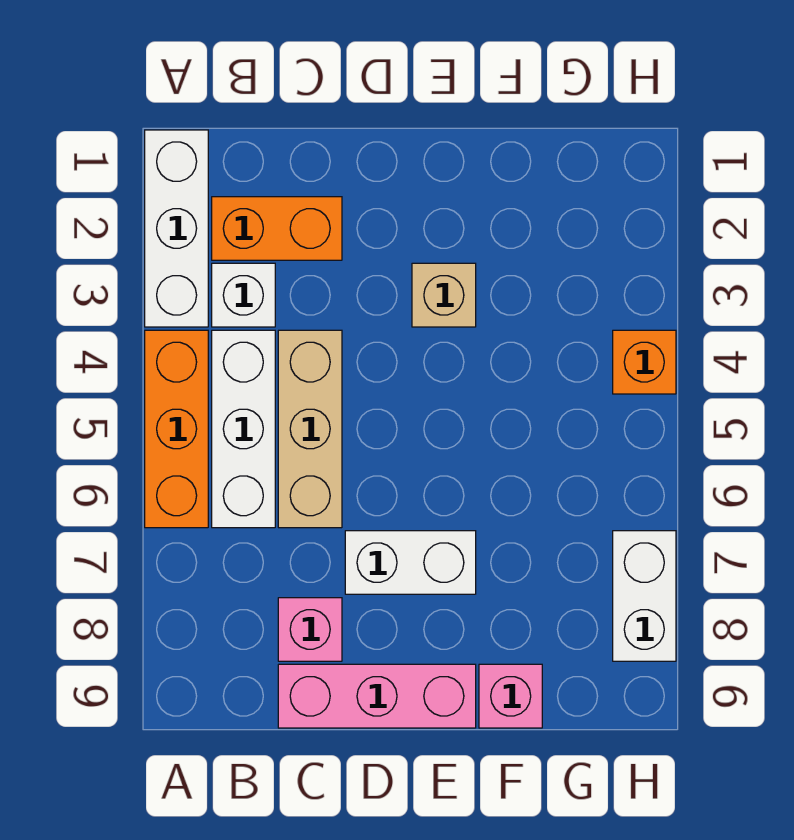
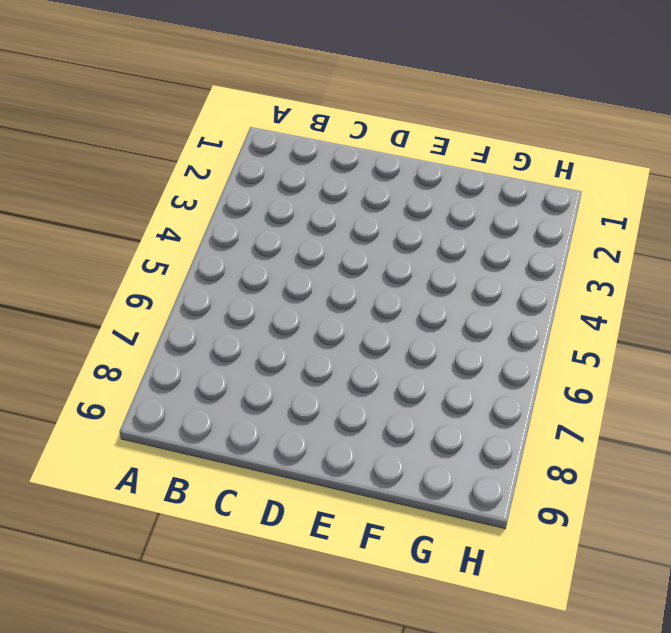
none -> white 1x3 brick [145,130,208,327]
none -> orange 1x3 brick [145,330,208,528]
none -> orange 1x2 brick [212,197,342,260]

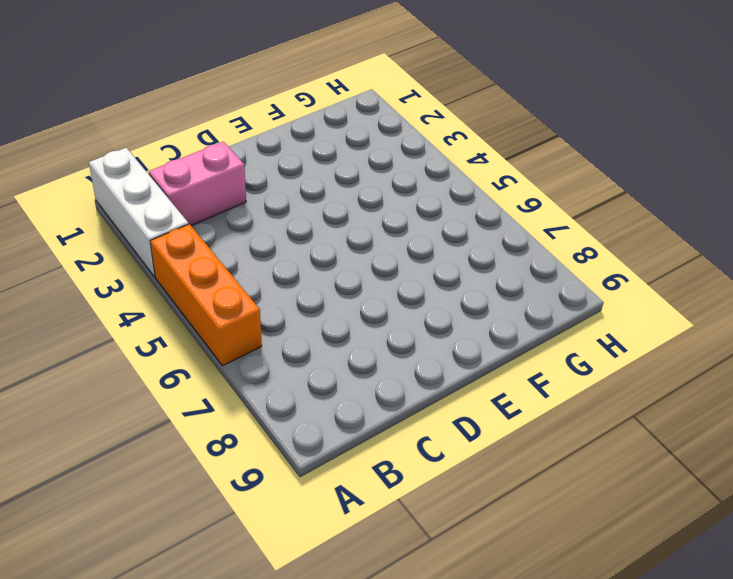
pink 1x2 brick [149,142,246,225] -> orange 1x2 brick [212,197,342,260]
none -> white 1x1 brick [212,263,275,327]
none -> white 1x3 brick [212,330,275,528]
none -> tan 1x3 brick [278,330,342,528]

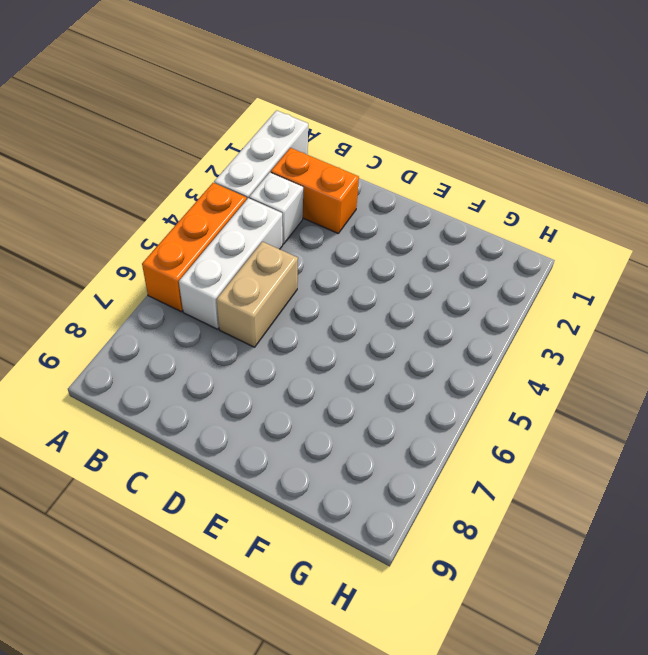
tan 1x2 brick [216,242,298,347] -> tan 1x3 brick [278,330,342,528]
none -> pink 1x1 brick [278,598,342,661]
none -> pink 1x3 brick [278,664,476,728]
none -> white 1x2 brick [345,531,476,594]

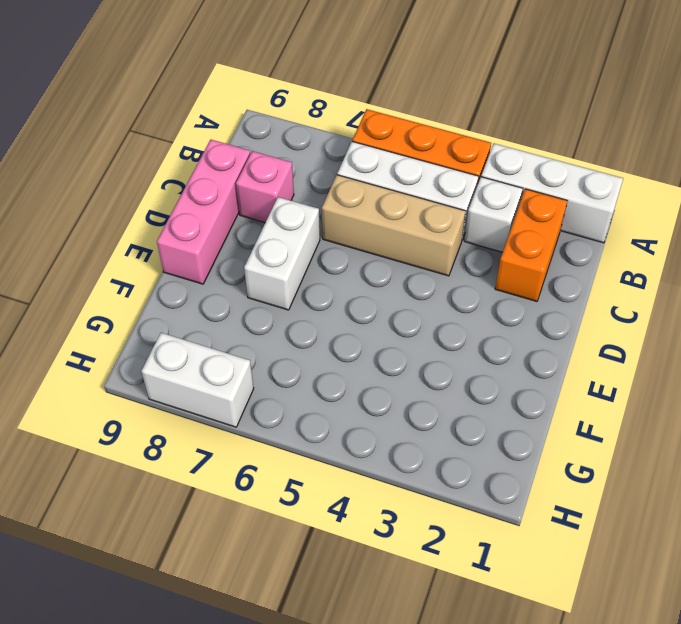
none -> tan 1x1 brick [412,263,476,327]
none -> pink 1x1 brick [479,664,542,728]
none -> orange 1x1 brick [613,330,676,394]

